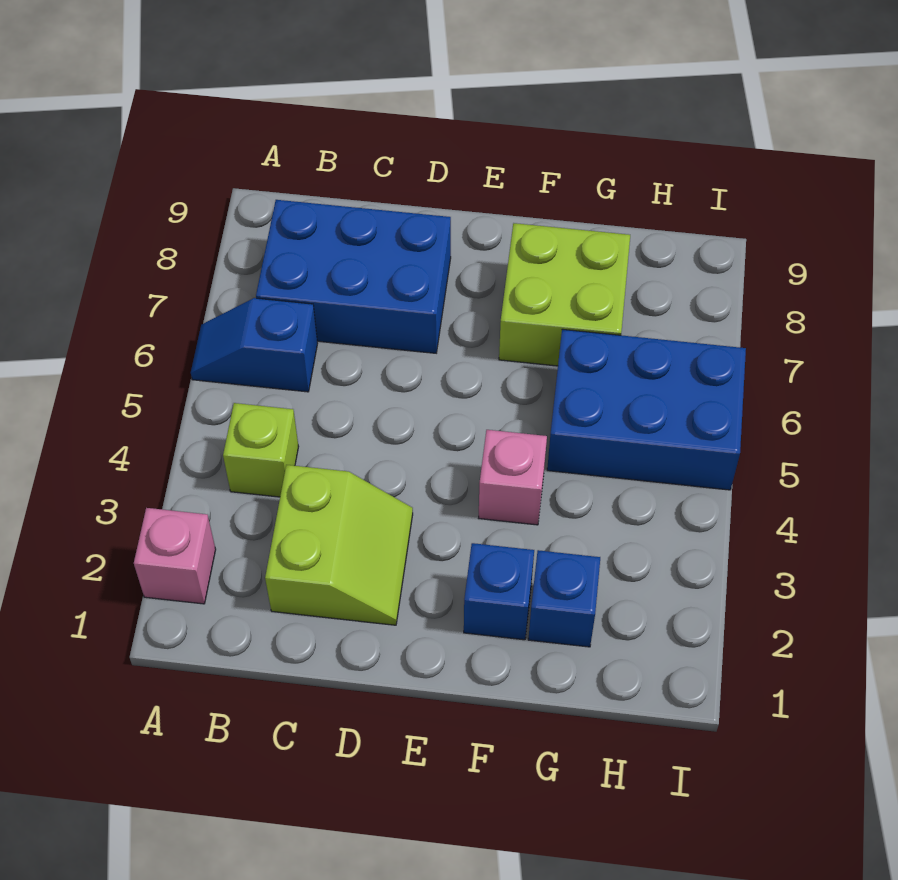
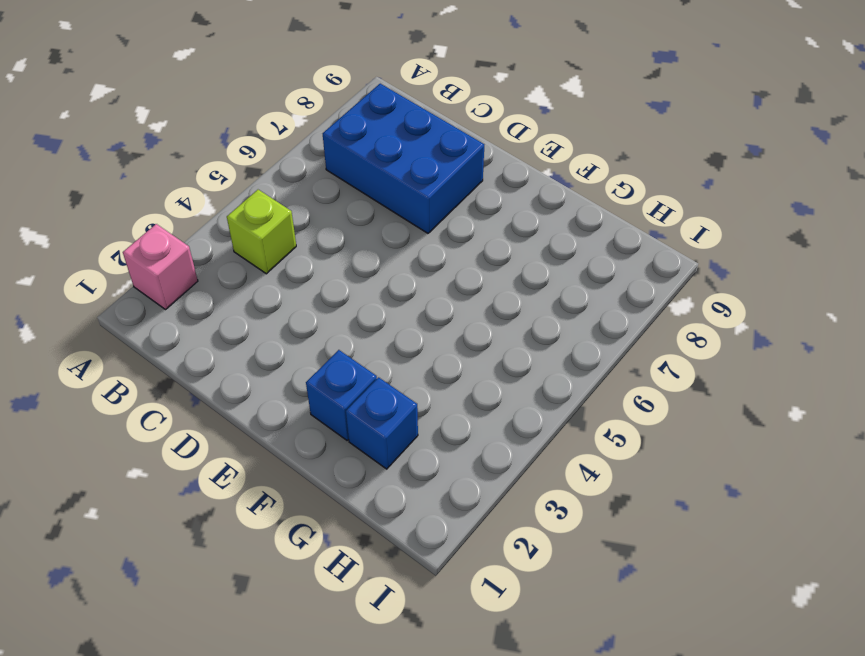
none -> blue 1x2 slope [191,298,318,392]
none -> lime 2x2 slope [265,465,413,625]

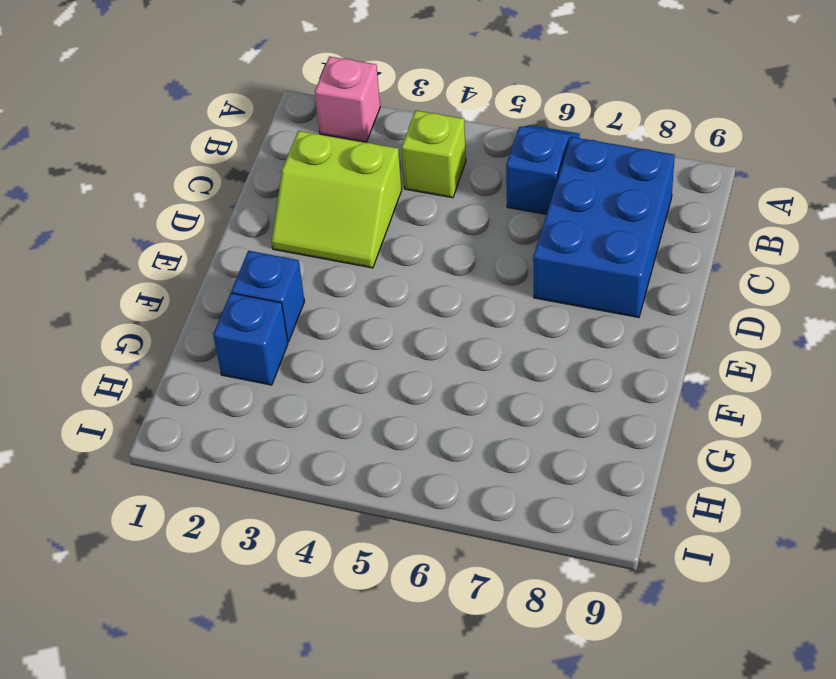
none -> pink 1x1 brick [479,430,547,525]
none -> lime 2x2 brick [499,223,630,366]

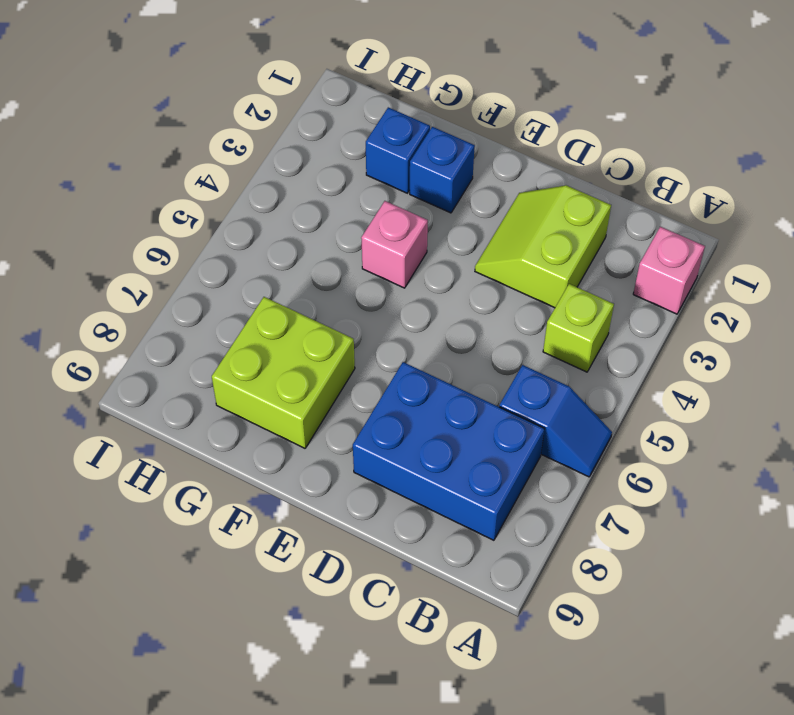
none -> blue 2x3 brick [547,329,746,490]

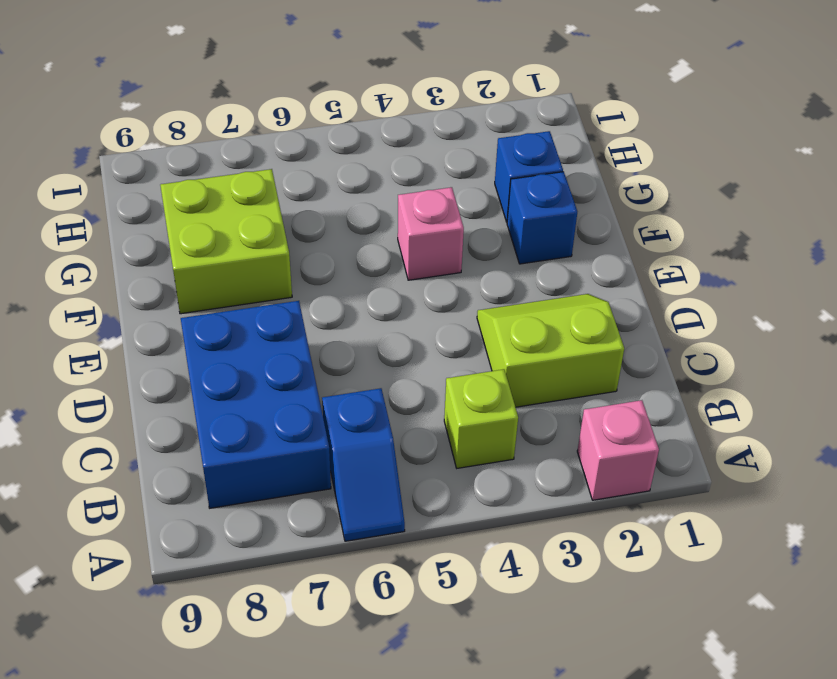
none -> blue 2x3 brick [547,329,746,490]

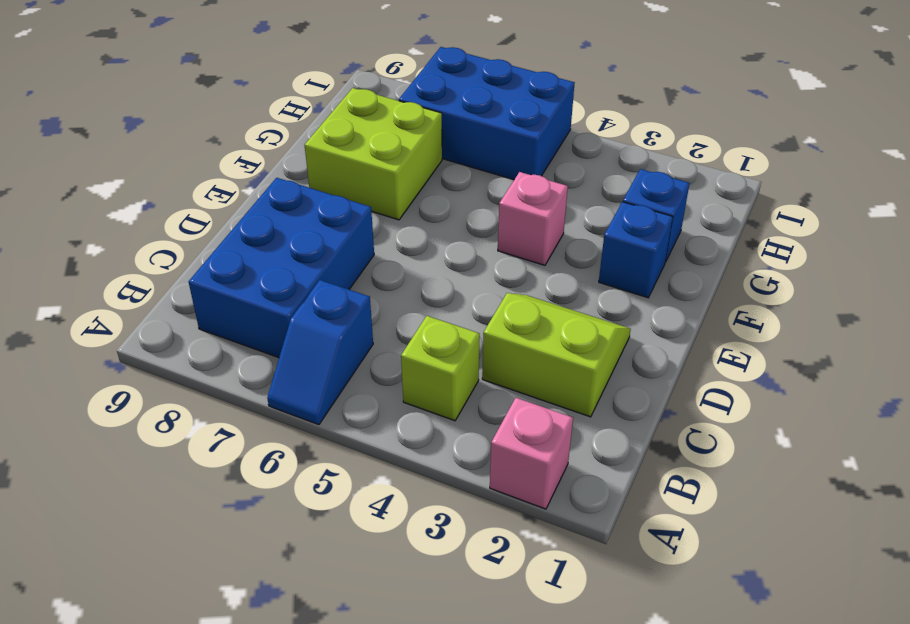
blue 2x3 brick [399,47,575,180] -> blue 2x3 brick turned to [547,329,746,490]

